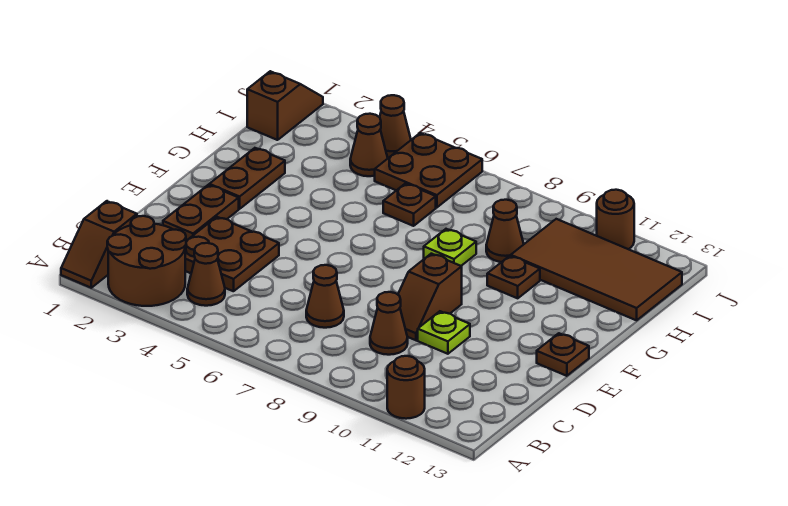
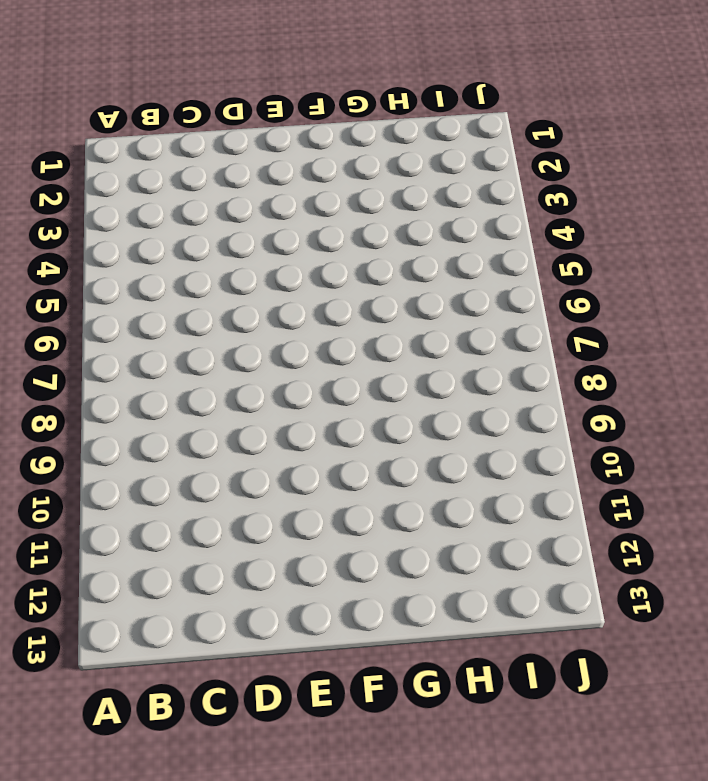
none -> brown 1x2 slope [61,201,137,288]
none -> brown 2x2 round brick [107,216,186,306]
none -> brown 1x1 round brick [387,356,425,419]

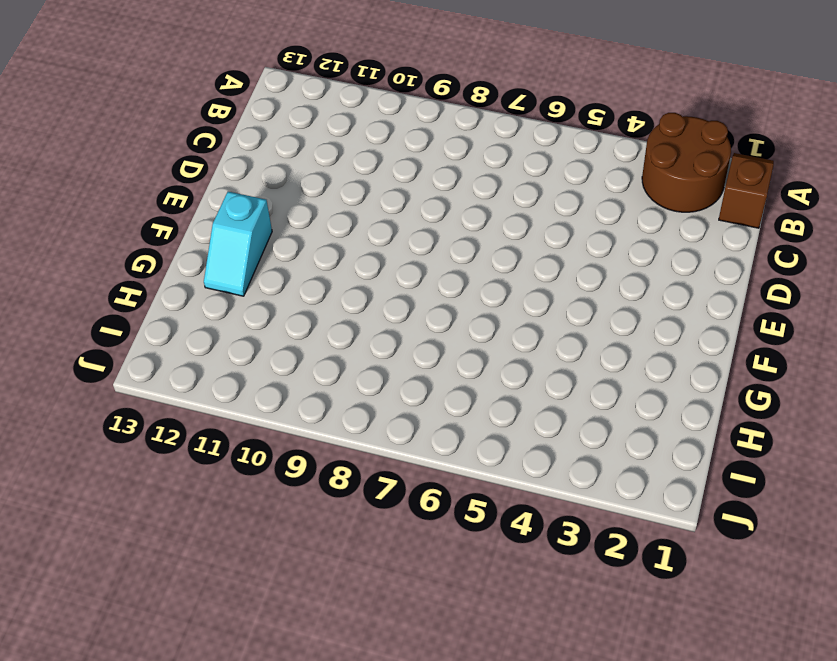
cyan 1x2 slope [204,192,272,296] -> none
none -> brown 1x1 round brick [387,356,425,419]
none -> brown 1x1 cone [187,243,225,306]
none -> brown 2x2 plate [185,217,279,291]

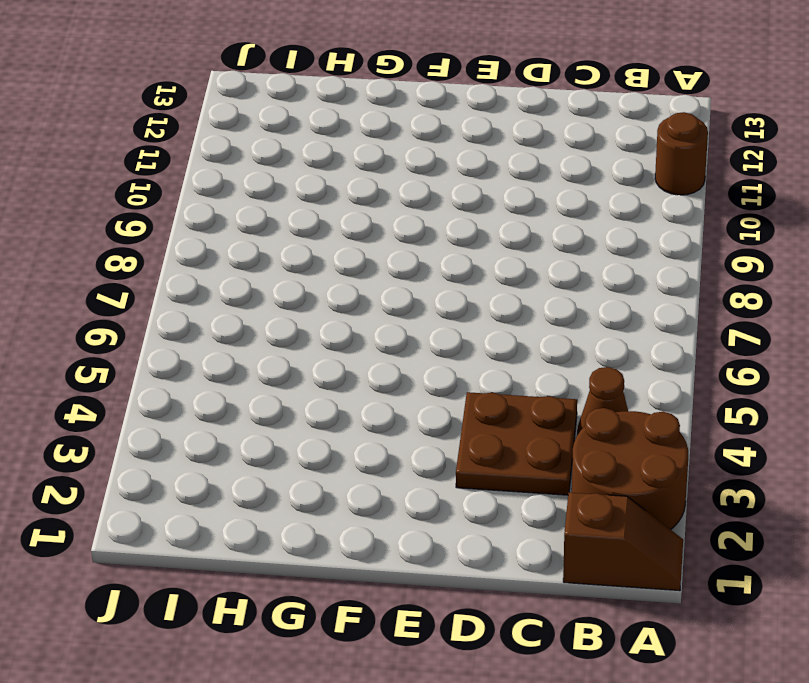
none -> brown 1x1 cone [306,265,344,328]
none -> brown 1x1 cone [370,292,408,355]
none -> brown 1x2 plate [163,185,239,241]

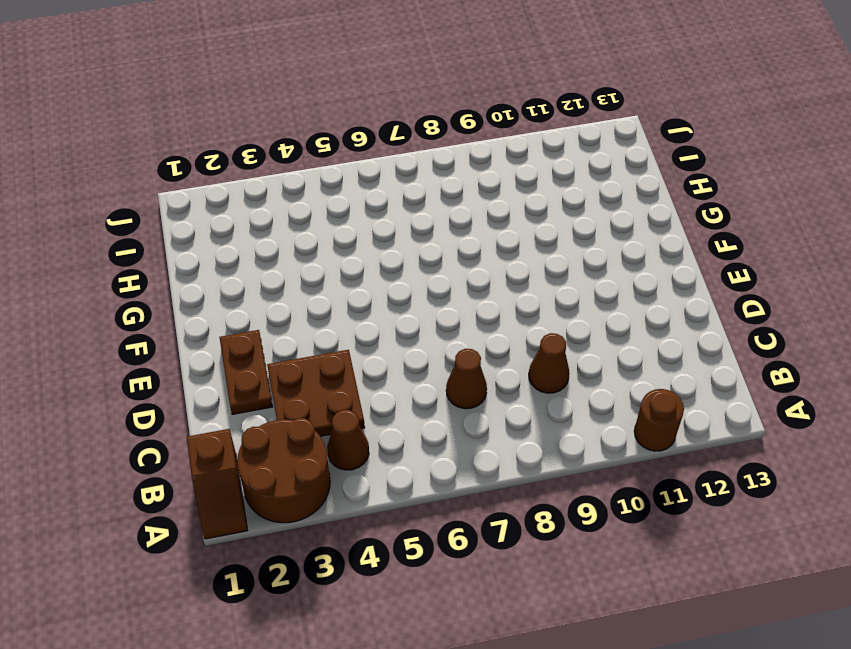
none -> brown 1x2 slope [398,254,462,340]
none -> lime 1x1 plate [418,311,470,354]
none -> brown 1x1 plate [537,333,589,376]

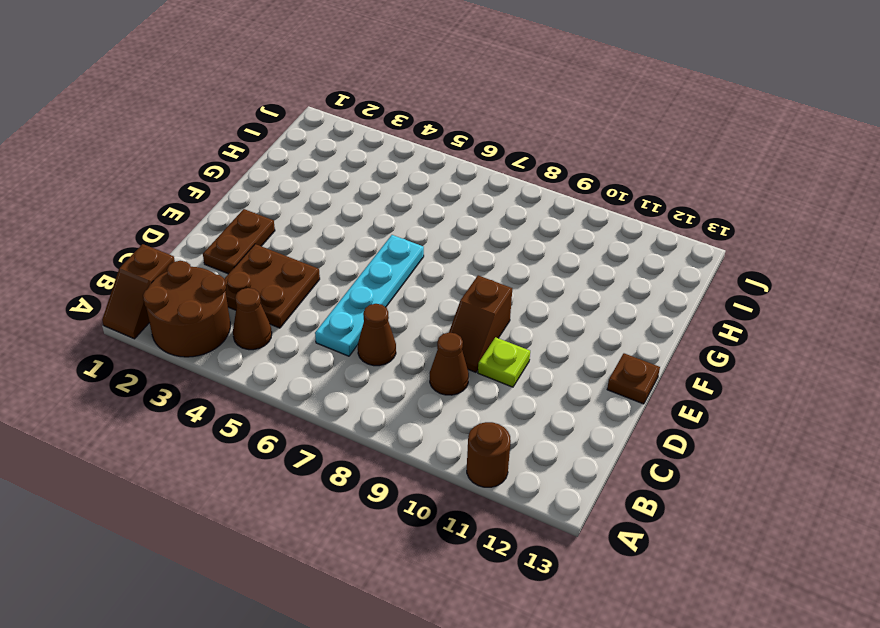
cyan 1x4 plate [315,235,424,356] -> none
none -> brown 1x2 plate [209,148,285,209]
none -> lime 1x1 plate [424,229,476,266]
none -> brown 1x1 plate [487,256,540,298]

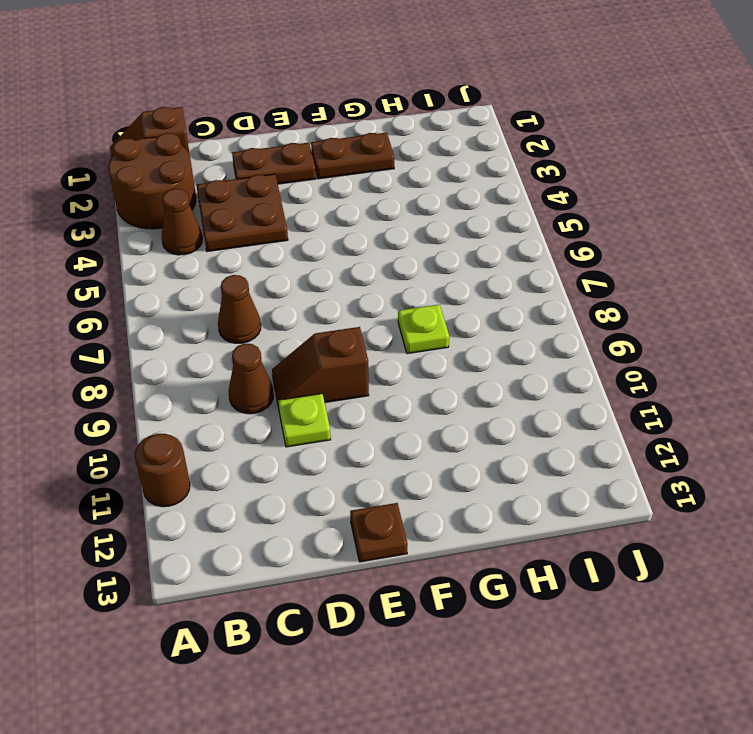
none -> brown 1x1 plate [487,256,540,298]
none -> brown 1x1 plate [383,183,436,226]
none -> brown 1x1 cone [486,200,524,262]

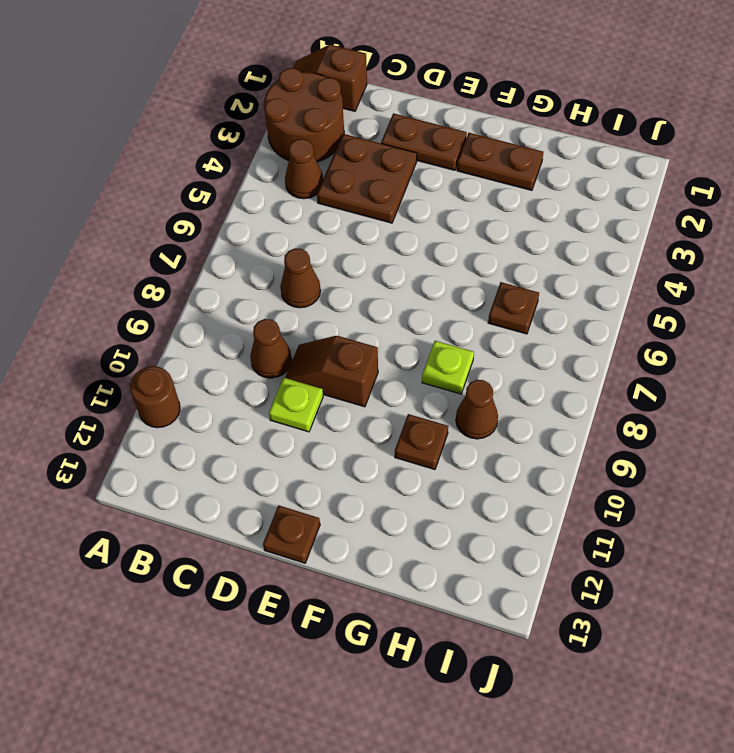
none -> brown 2x4 tile [511,219,682,320]
none -> brown 1x2 slope [247,71,323,140]
none -> brown 1x1 cone [350,114,388,176]

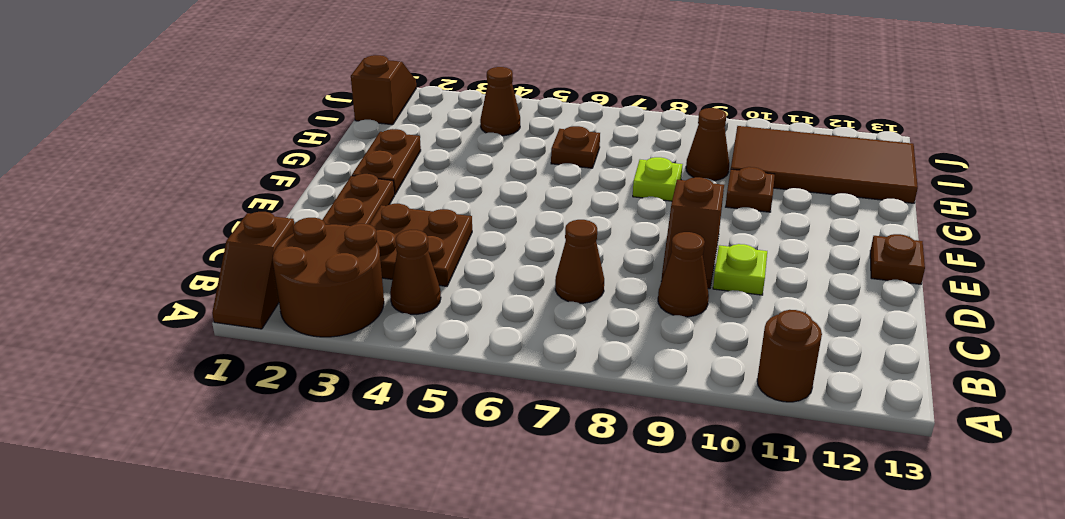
none -> brown 2x2 plate [375,133,482,208]
none -> brown 1x1 cone [380,95,411,158]
none -> brown 1x1 round brick [597,190,634,249]

